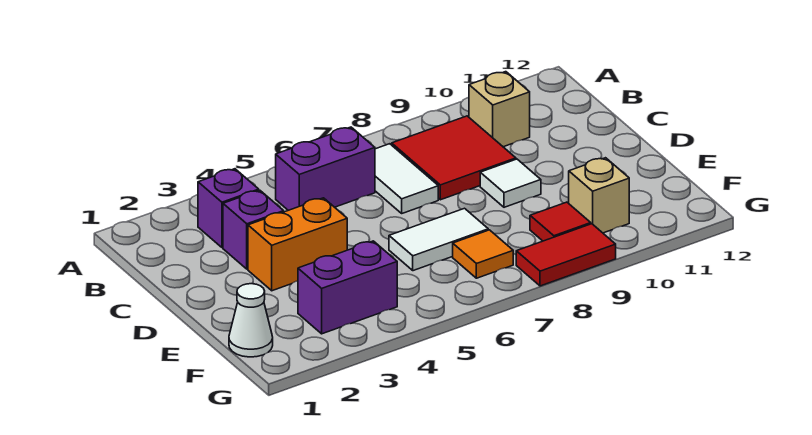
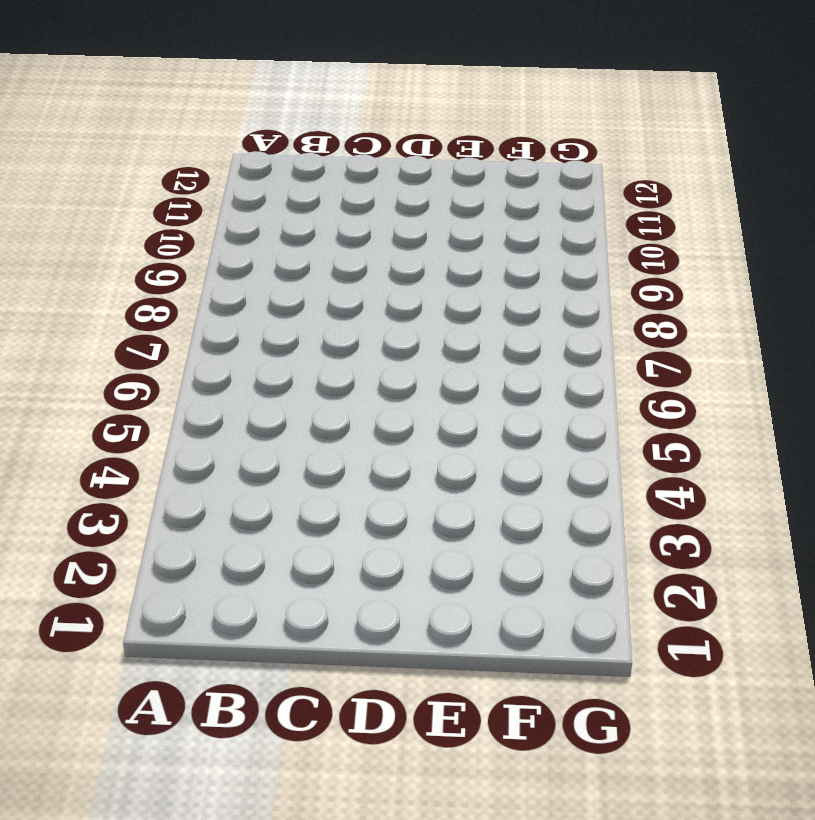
none -> purple 1x1 brick [198,169,259,248]
none -> purple 1x2 brick [276,127,375,210]
none -> white 1x2 tile [375,144,438,213]

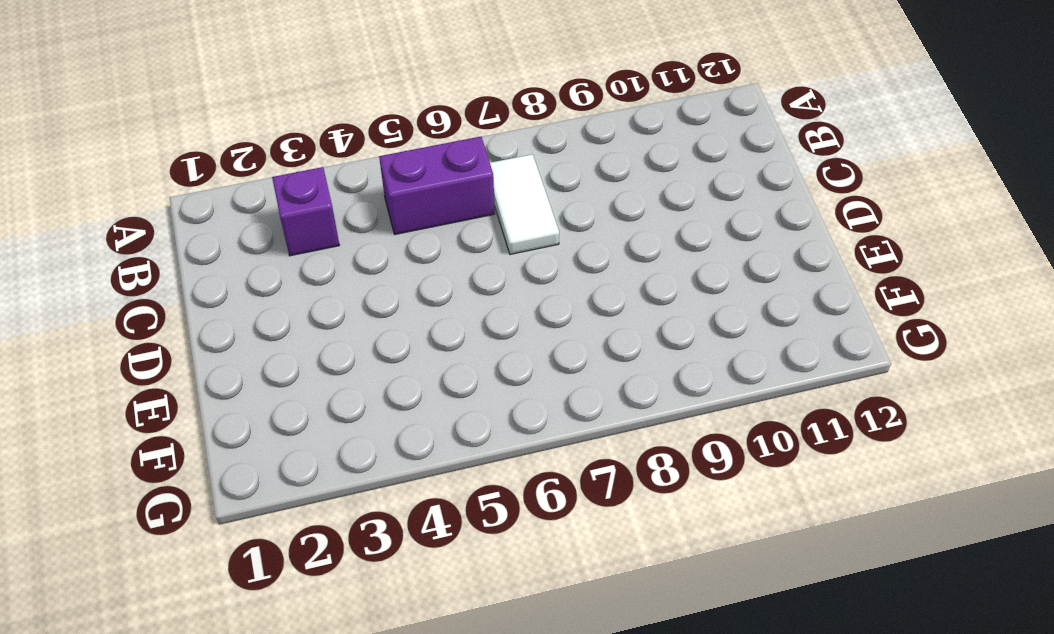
none -> red 2x2 tile [392,116,516,200]
none -> tan 1x1 brick [469,72,530,147]
none -> purple 1x1 brick [223,190,284,269]

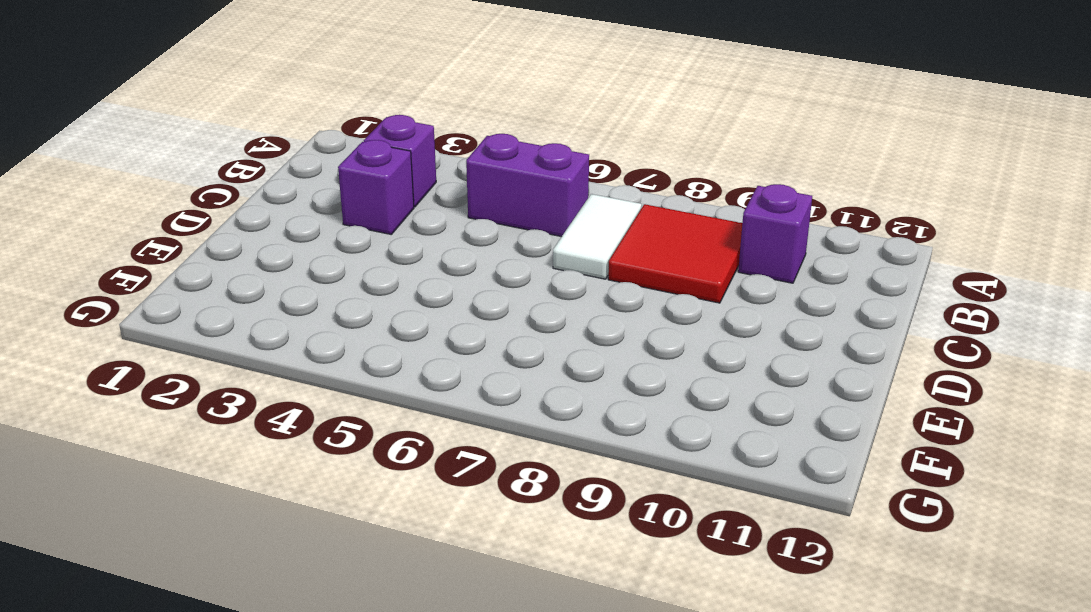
purple 1x1 brick [738,184,812,283] -> tan 1x1 brick [469,72,530,147]
none -> orange 1x2 brick [248,198,347,291]
none -> white 1x1 tile [480,159,541,207]
none -> white 1x2 tile [389,208,488,271]

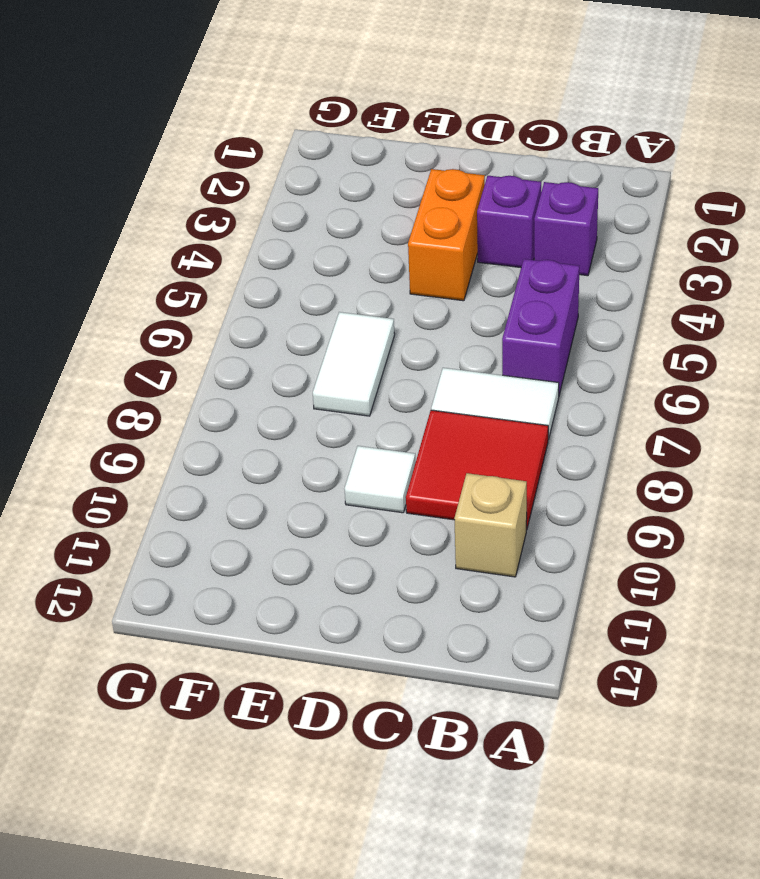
none -> white 1x1 cone [229,284,273,357]
none -> purple 1x2 brick [298,241,397,334]
none -> orange 1x1 tile [453,230,513,278]

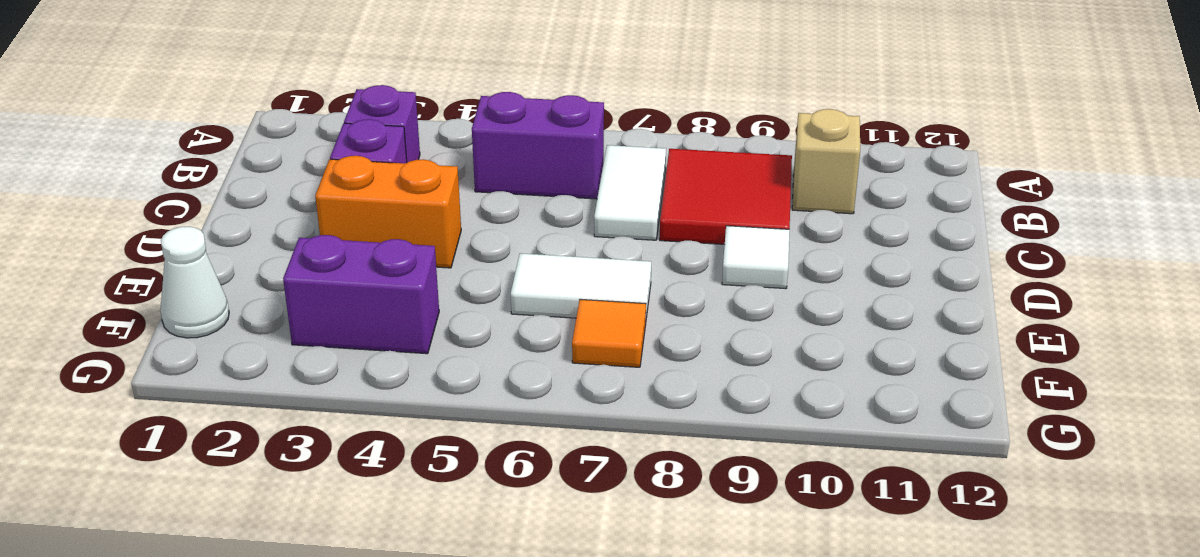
none -> red 1x1 tile [530,202,591,241]
none -> tan 1x1 brick [569,158,629,233]
none -> red 1x2 tile [516,224,616,286]

